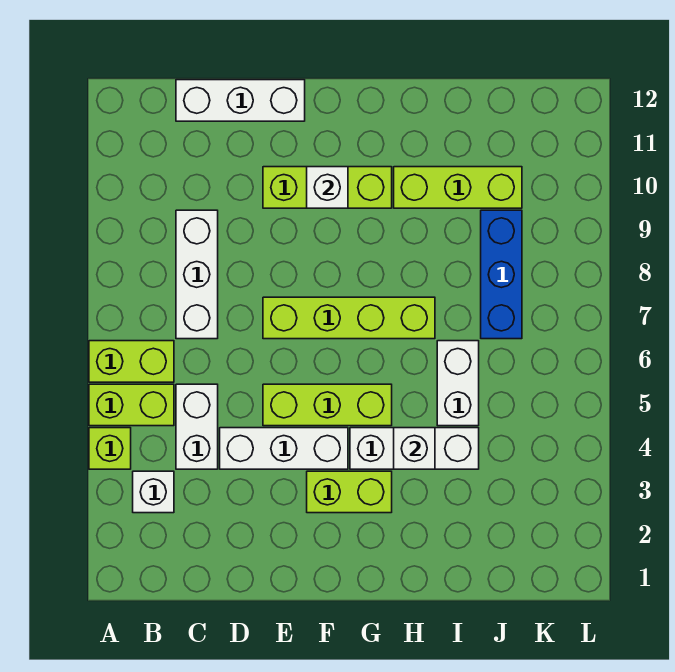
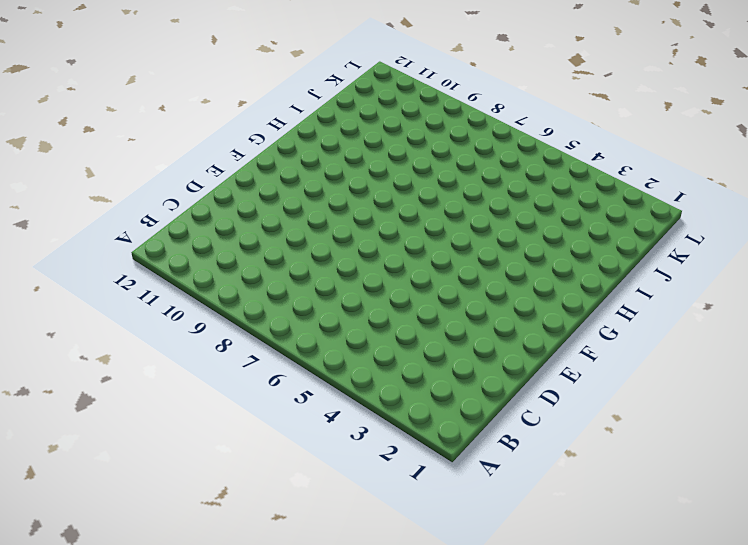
none -> lime 1x1 brick [89,428,131,469]
none -> lime 1x2 brick [89,384,174,426]
none -> lime 1x2 brick [89,341,174,382]

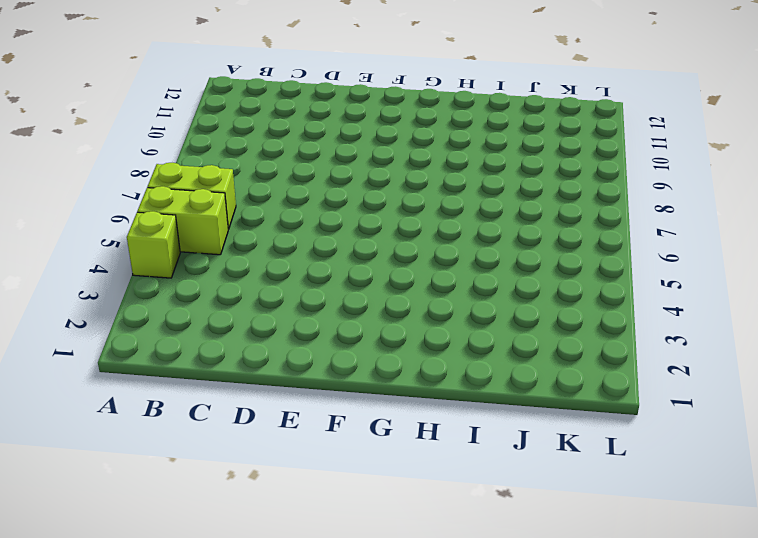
none -> white 1x1 brick [133,471,174,513]
none -> white 1x2 brick [176,384,218,469]
none -> white 1x3 brick [176,210,218,339]

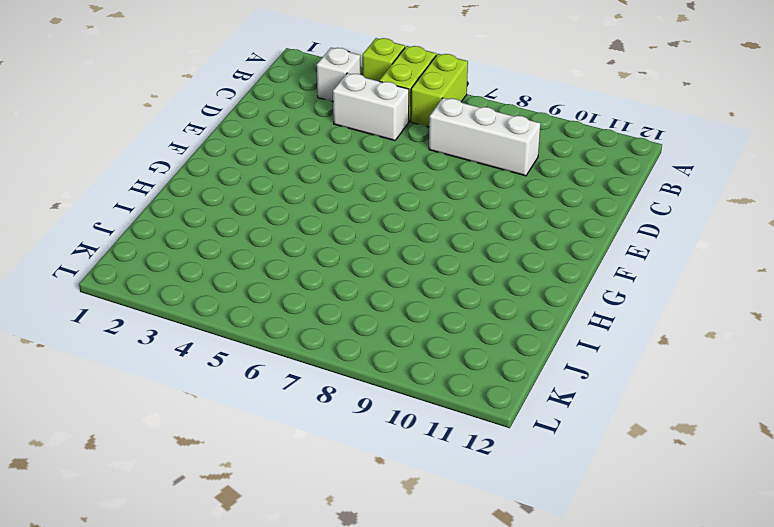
none -> white 1x3 brick [176,80,305,121]
none -> white 1x3 brick [220,428,348,469]
none -> lime 1x3 brick [263,384,392,426]

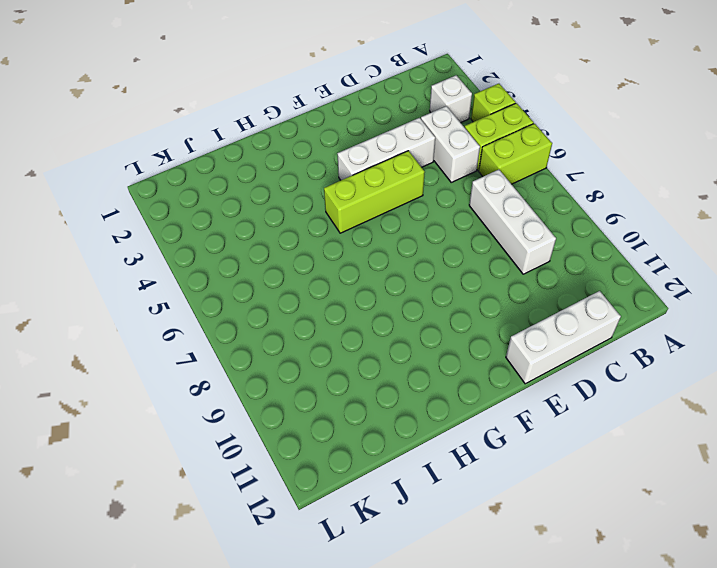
none -> lime 1x4 brick [263,297,435,339]
none -> lime 1x3 brick [263,167,392,208]
none -> lime 1x2 brick [307,471,392,513]

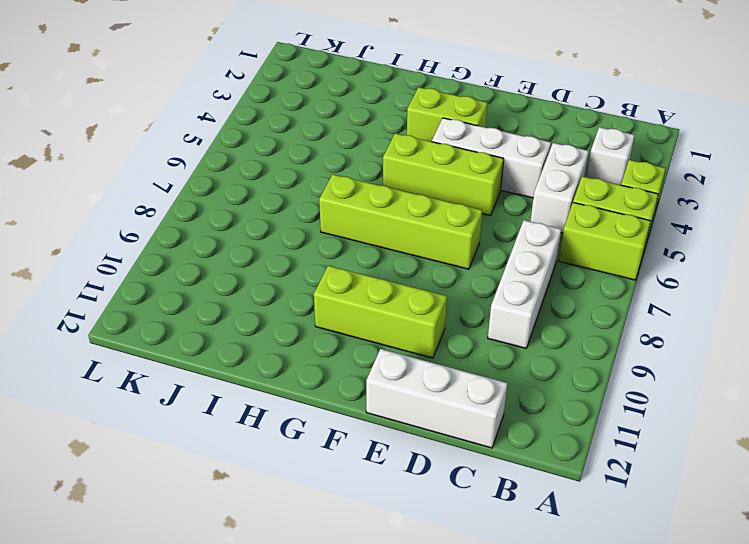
none -> white 1x3 brick [350,428,479,469]
none -> lime 1x3 brick [394,167,522,208]
none -> white 1x2 brick [437,341,479,426]

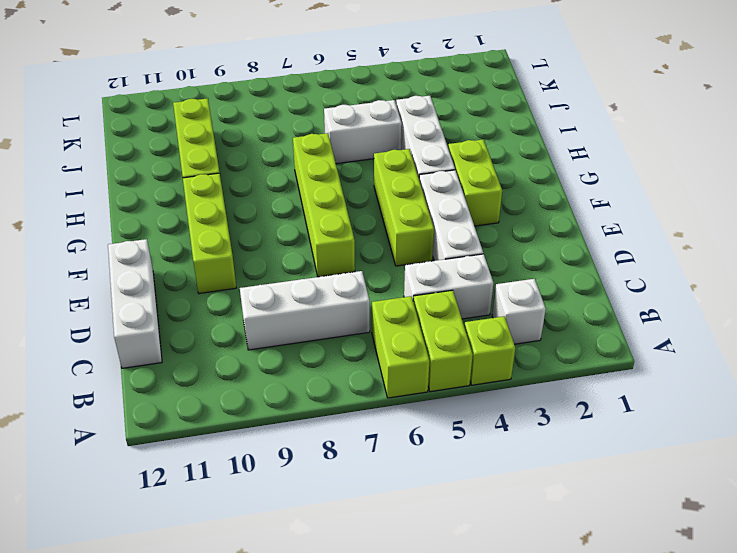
none -> blue 1x3 brick [481,210,522,339]
none -> white 1x1 brick [307,167,348,208]
none -> white 1x1 brick [394,428,435,469]

